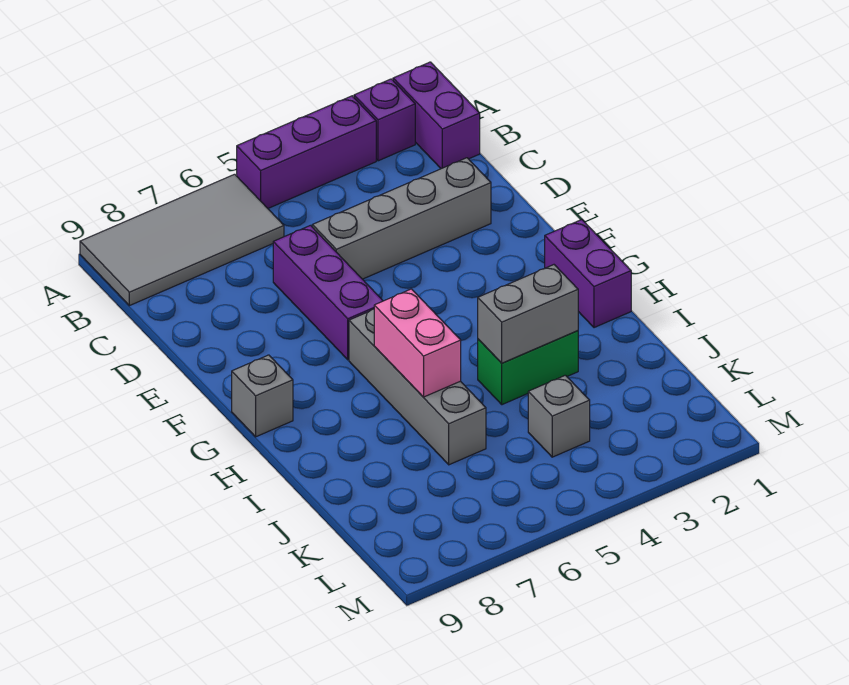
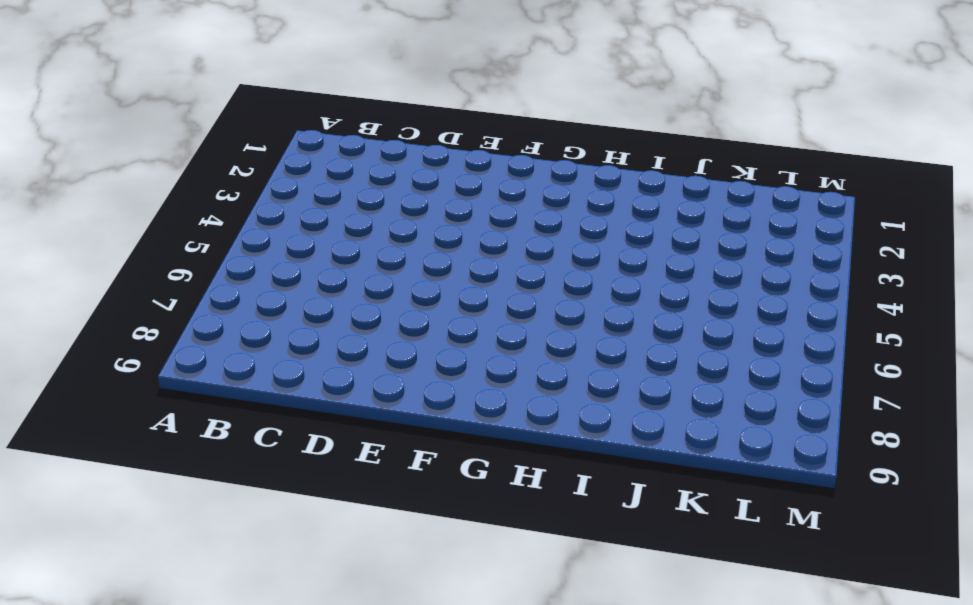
none -> purple 1x2 brick [393,62,480,169]
none -> purple 1x1 brick [354,79,415,161]
none -> purple 1x3 brick [237,96,376,208]

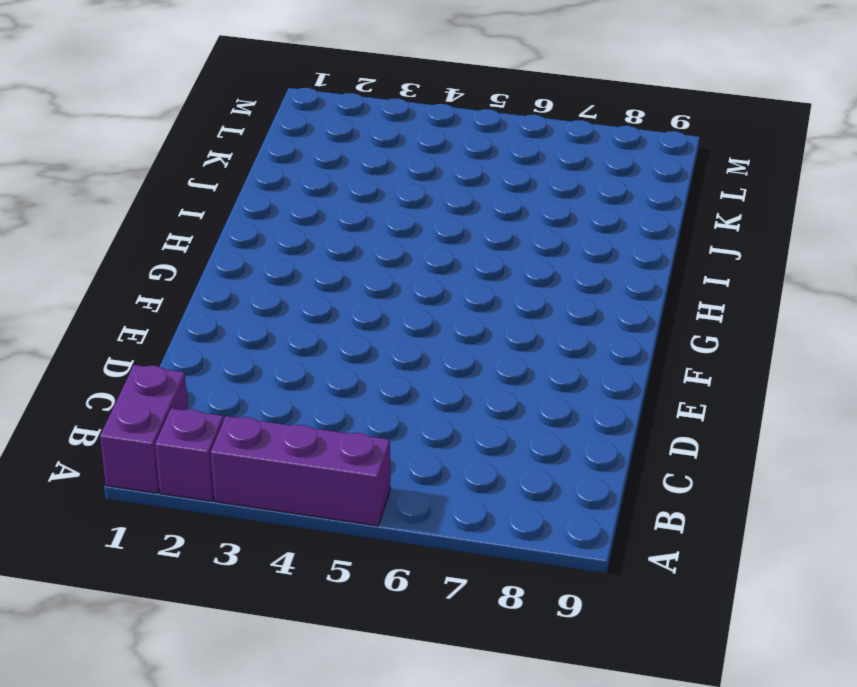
none -> grey 2x4 tile [80,174,284,306]
none -> grey 1x4 brick [312,158,491,279]
none -> purple 1x3 brick [273,225,383,360]

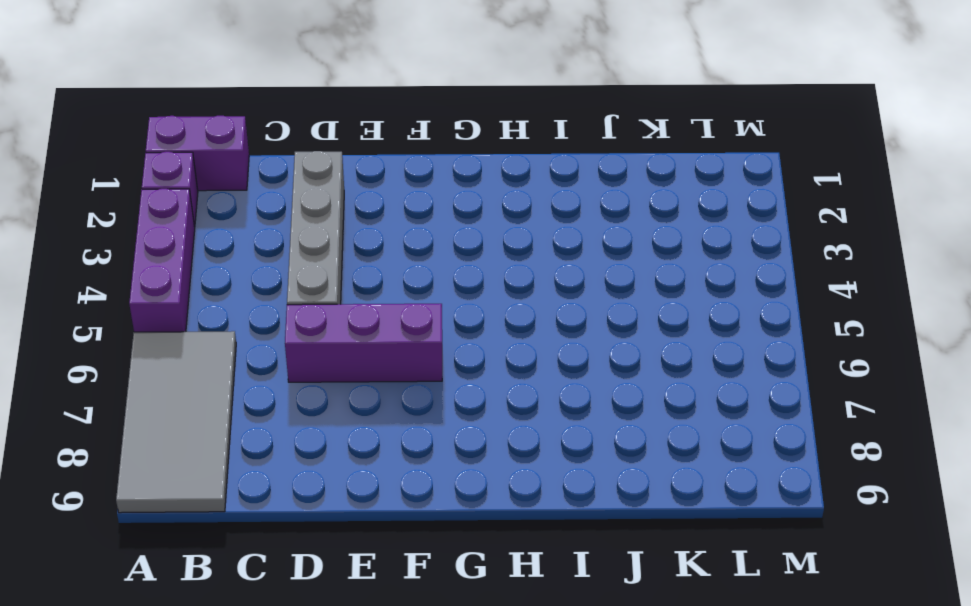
none -> purple 1x2 brick [545,220,631,328]
none -> grey 1x4 brick [349,309,486,465]
none -> grey 1x1 brick [232,355,293,437]

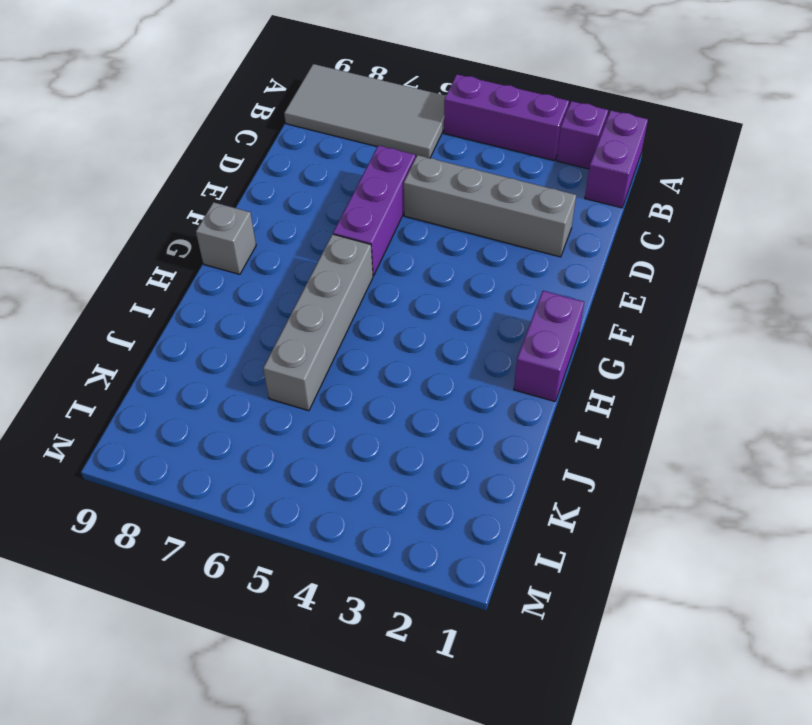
none -> green 1x2 brick [478,331,578,405]
none -> grey 1x1 brick [528,375,590,457]
none -> pink 1x2 brick [374,289,461,397]

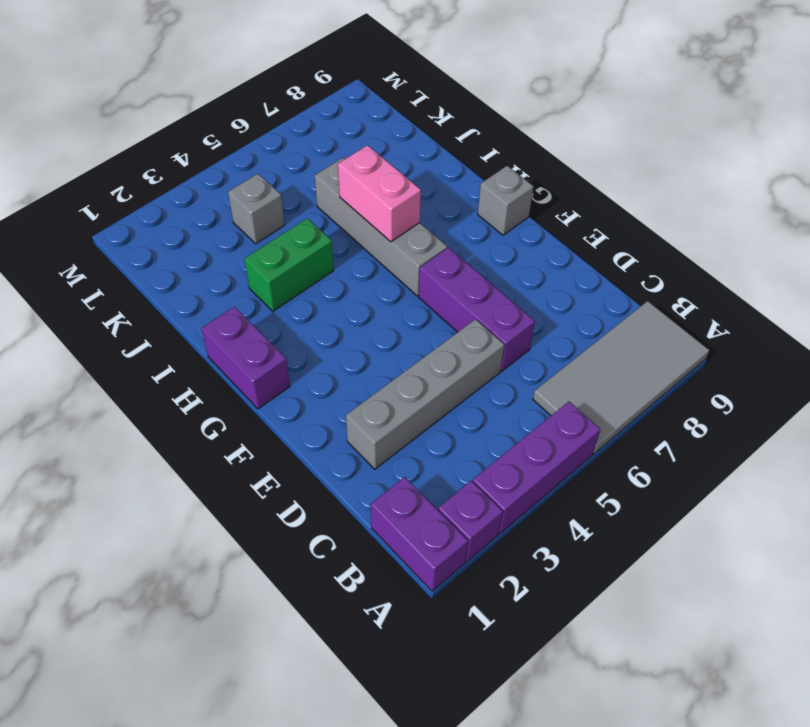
none -> grey 1x2 brick [478,265,578,363]

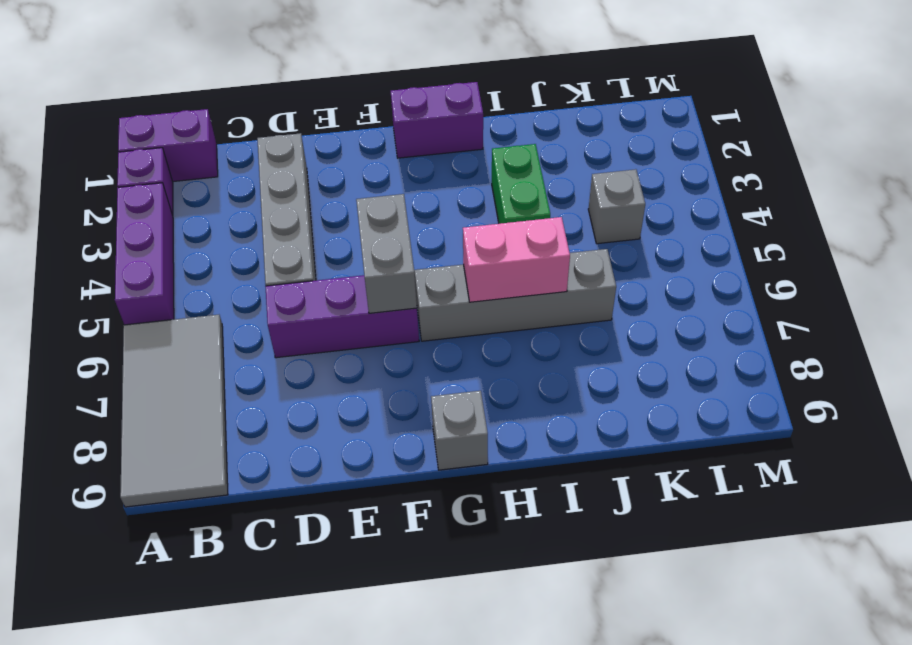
grey 1x2 brick [356,194,417,313] -> grey 1x2 brick moved to [478,265,578,363]

